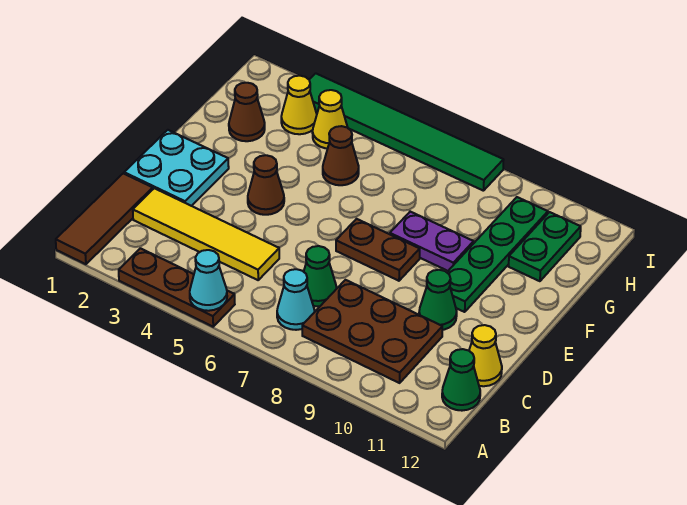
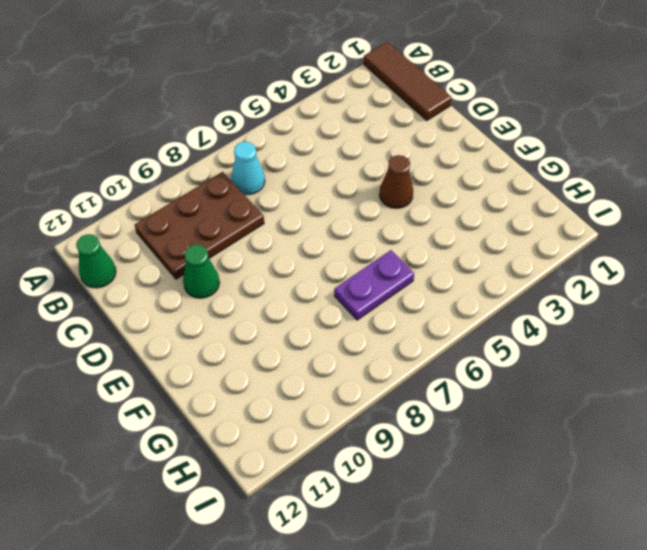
purple 1x2 plate [334,250,414,320] -> purple 1x2 plate moved to [390,212,474,271]
none -> brown 1x3 plate [119,248,235,327]
none -> yellow 1x4 tile [133,188,279,280]
none -> green 1x1 cone [304,246,337,306]

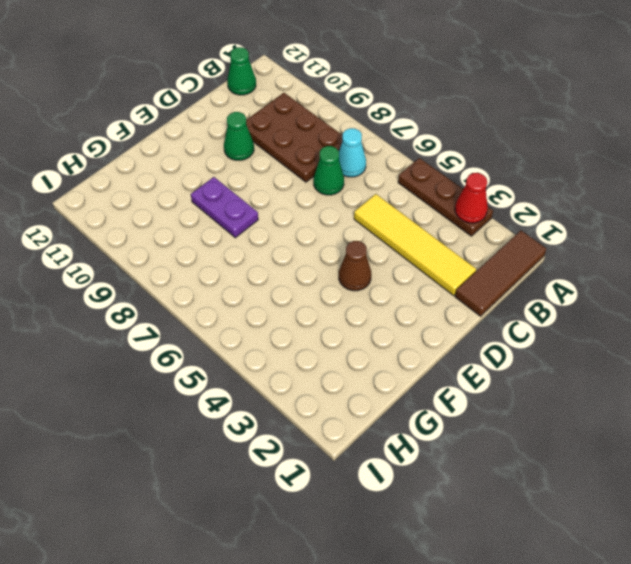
red 1x1 cone [455,173,488,223] -> none
none -> yellow 1x1 cone [469,325,502,386]
none -> cyan 2x2 plate [124,130,229,206]
none -> brown 1x2 plate [336,219,420,281]

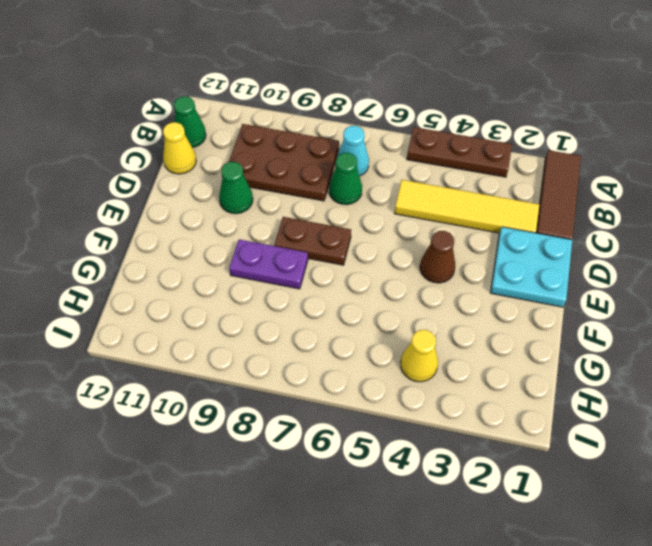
none -> green 1x4 plate [447,197,548,312]
none -> brown 1x1 cone [229,83,265,141]
none -> brown 1x1 cone [323,126,359,185]

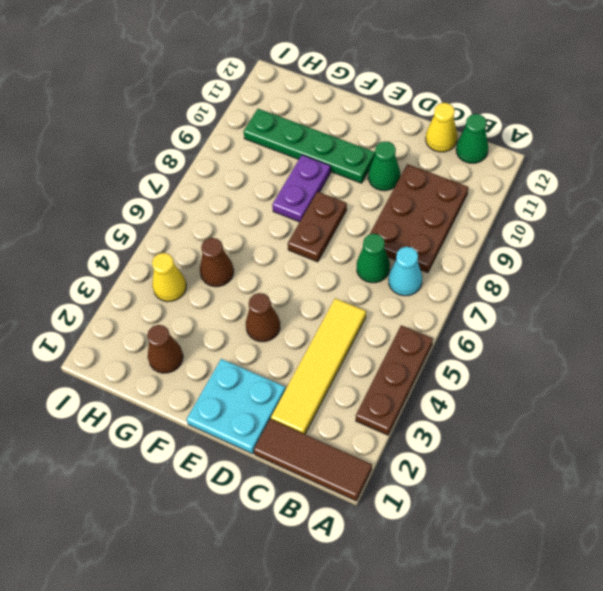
none -> green 1x2 plate [509,212,581,281]
none -> yellow 1x1 cone [281,76,317,134]
none -> green 1x6 tile [309,73,503,191]

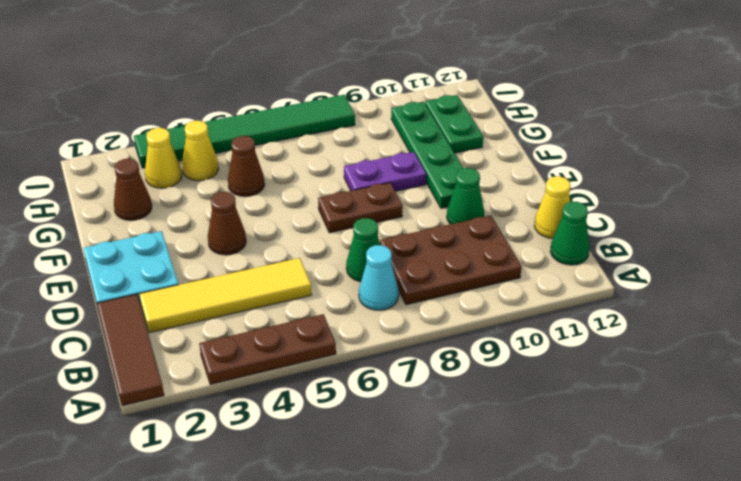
none -> cyan 1x1 cone [190,250,227,311]

